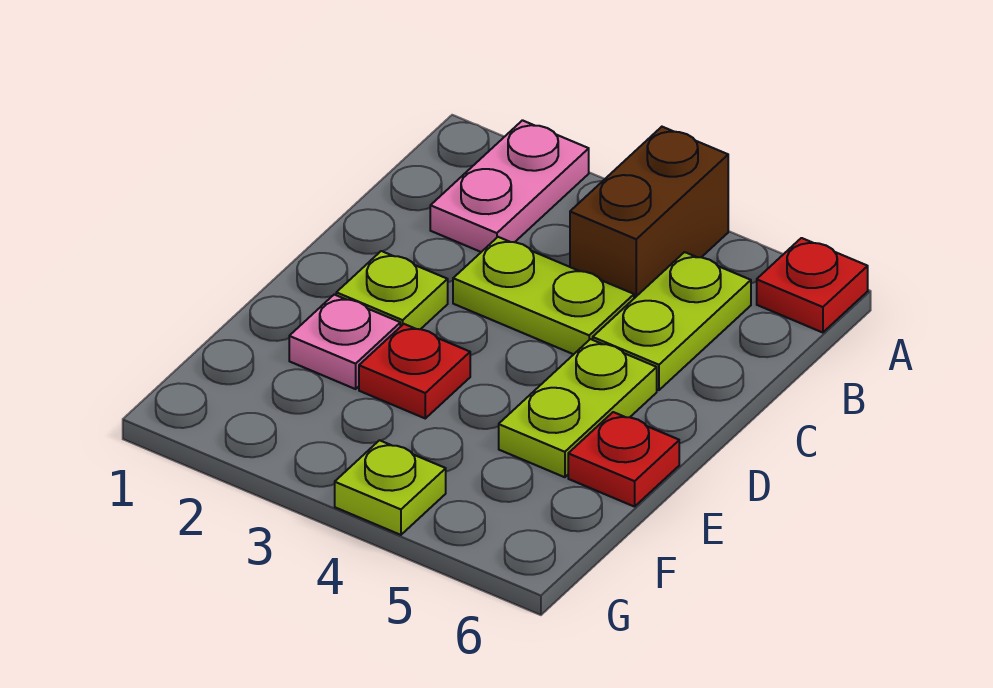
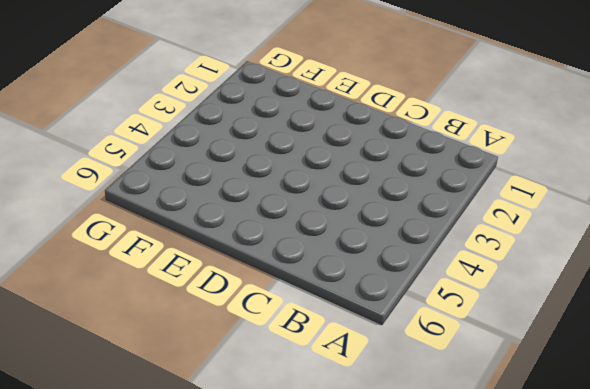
none -> pink 1x2 plate [430,120,589,252]
none -> brown 1x2 brick [570,127,728,298]

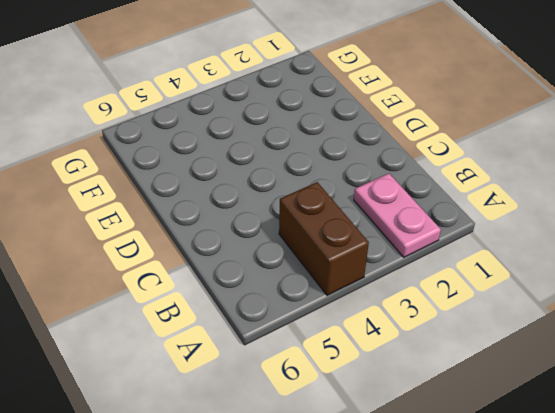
none -> red 1x1 plate [757,238,868,333]
none -> lime 1x2 plate [593,252,751,390]

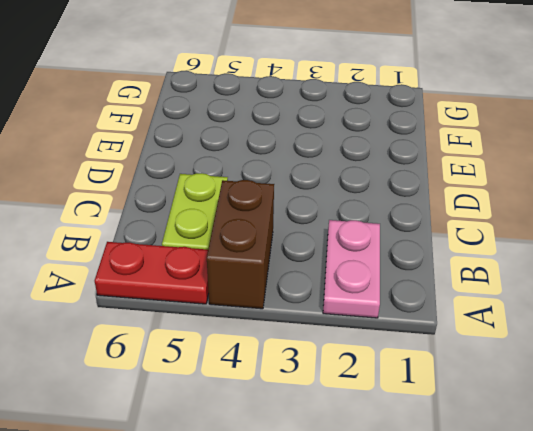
red 1x2 plate [95,242,209,304] -> red 1x1 plate [757,238,868,333]
none -> lime 1x2 plate [453,237,634,354]
none -> lime 1x1 plate [336,251,448,329]

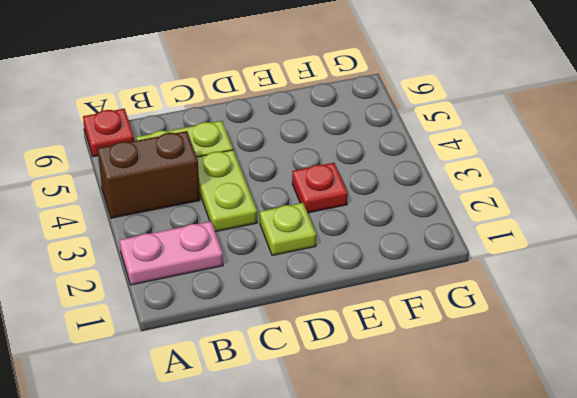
none -> lime 1x2 plate [499,339,657,477]
none -> pink 1x1 plate [289,295,400,389]

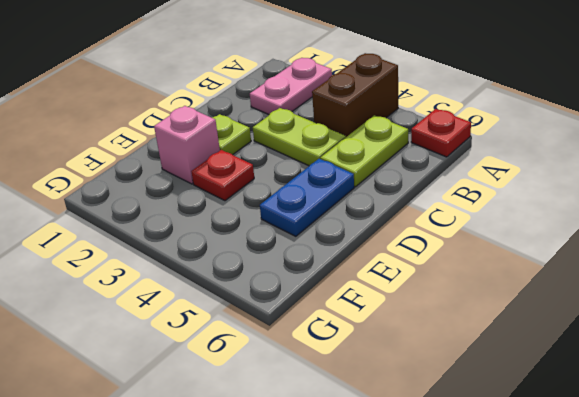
blue 1x2 plate [260,159,354,236] -> lime 1x2 plate [499,339,657,477]
pink 1x1 brick [154,106,220,184] -> pink 1x1 plate [289,295,400,389]
none -> red 1x1 plate [568,412,679,507]
none -> lime 1x1 plate [335,440,446,535]

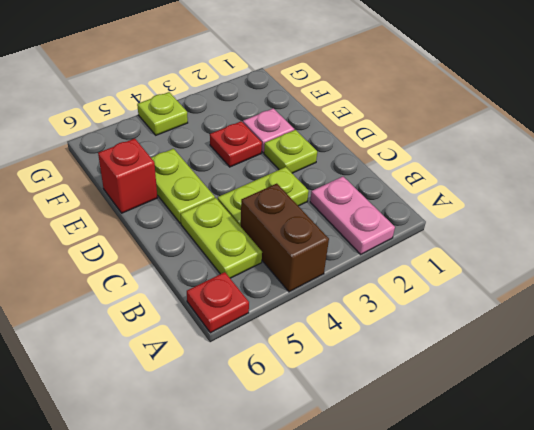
red 1x1 brick [98,138,157,213] -> red 1x1 plate [568,412,679,507]

